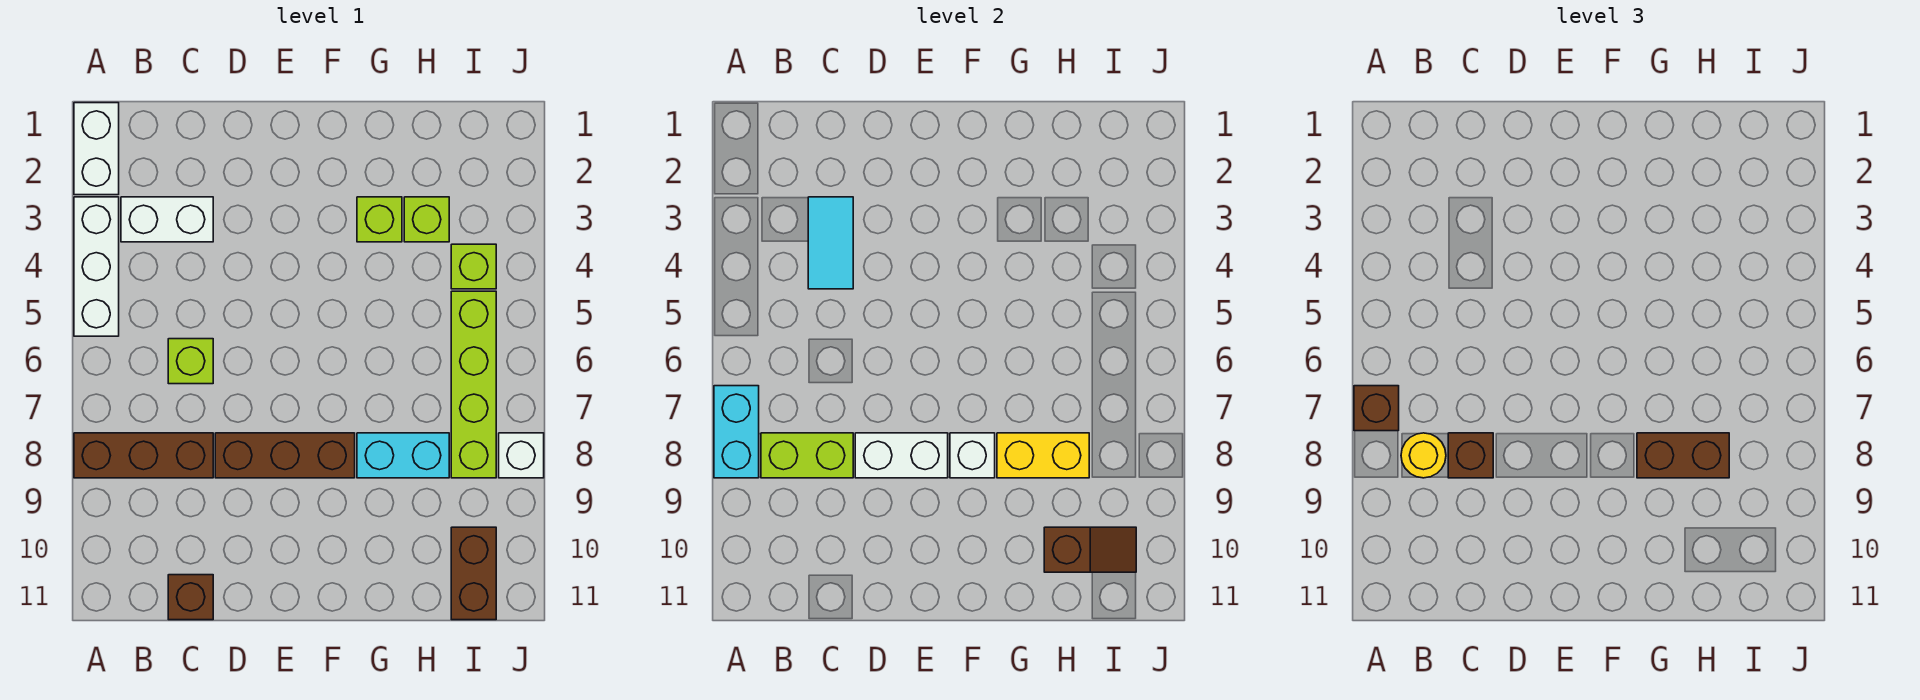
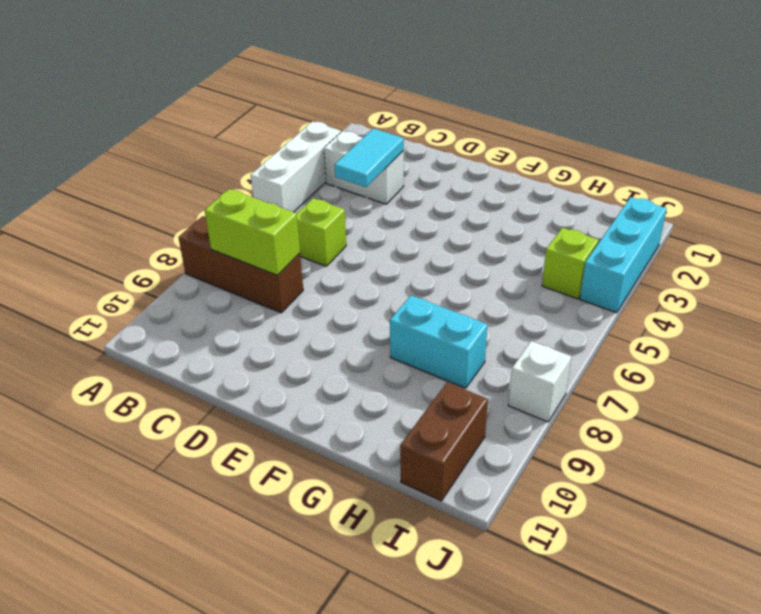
cyan 1x3 brick [580,197,667,313] -> none
none -> white 1x2 brick [74,103,119,195]
none -> brown 1x1 brick [168,575,213,620]
none -> brown 1x3 brick [215,433,355,478]

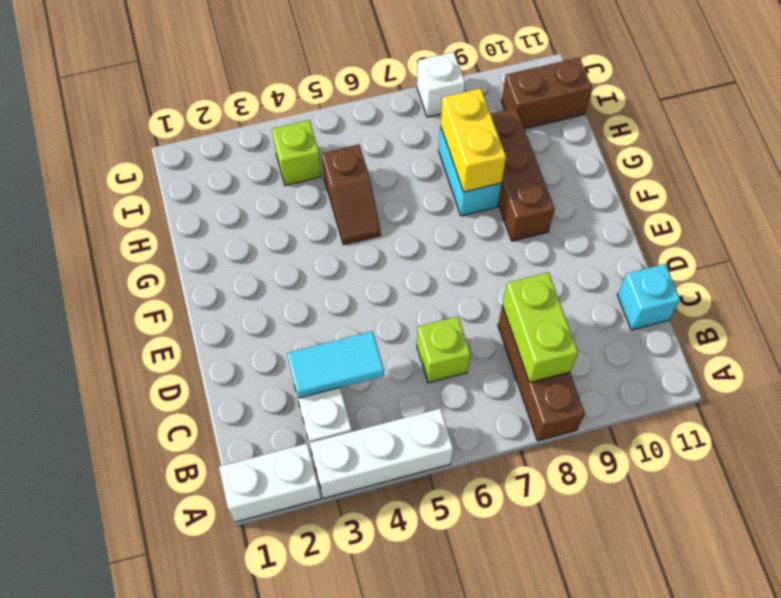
cyan 1x1 brick [618,264,680,330] -> brown 1x1 brick [168,575,213,620]
brown 1x3 brick [490,108,555,241] -> brown 1x3 brick moved to [215,433,355,478]
brown 1x2 slope [321,144,381,245] -> brown 1x2 slope turned to [1044,527,1136,572]
none -> lime 1x1 brick [357,197,402,242]
none -> lime 1x1 brick [404,197,449,242]
none -> lime 1x4 brick [451,291,496,478]

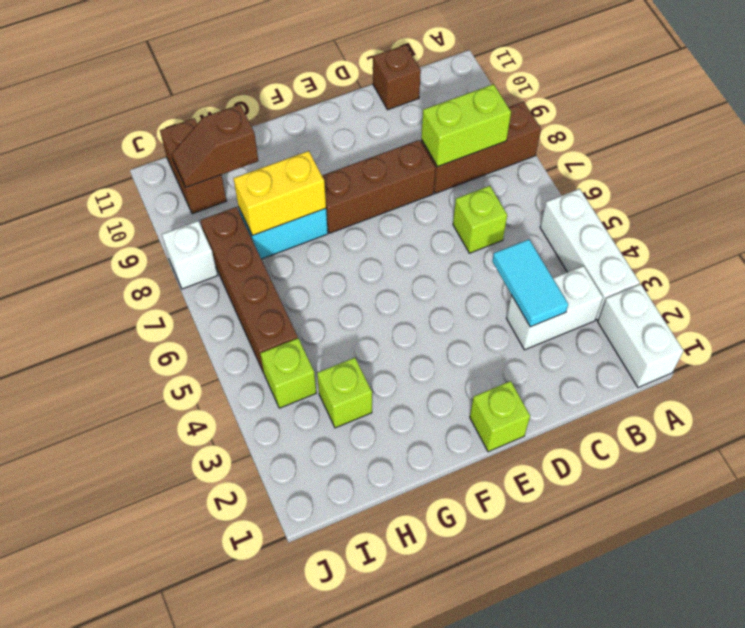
lime 1x1 brick [470,381,530,452] -> lime 1x1 brick moved to [357,197,402,242]
brown 1x4 brick [200,207,298,373] -> lime 1x4 brick [451,291,496,478]
none -> cyan 1x2 brick [714,386,759,478]
none -> white 1x2 brick [855,433,948,478]
none -> white 1x1 brick [950,433,995,478]

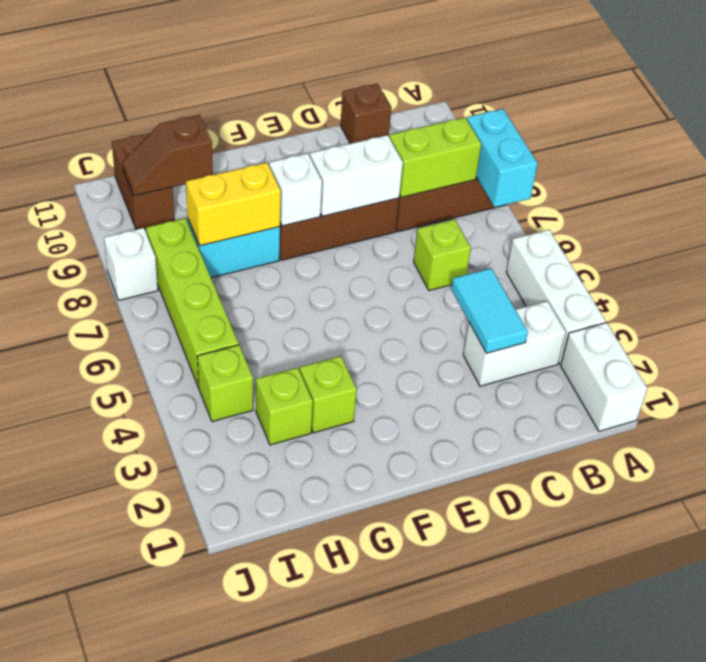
none -> brown 1x1 brick [1354,386,1399,431]
none -> yellow 1x1 round brick [1401,433,1446,478]
none -> brown 1x1 brick [1448,433,1493,478]

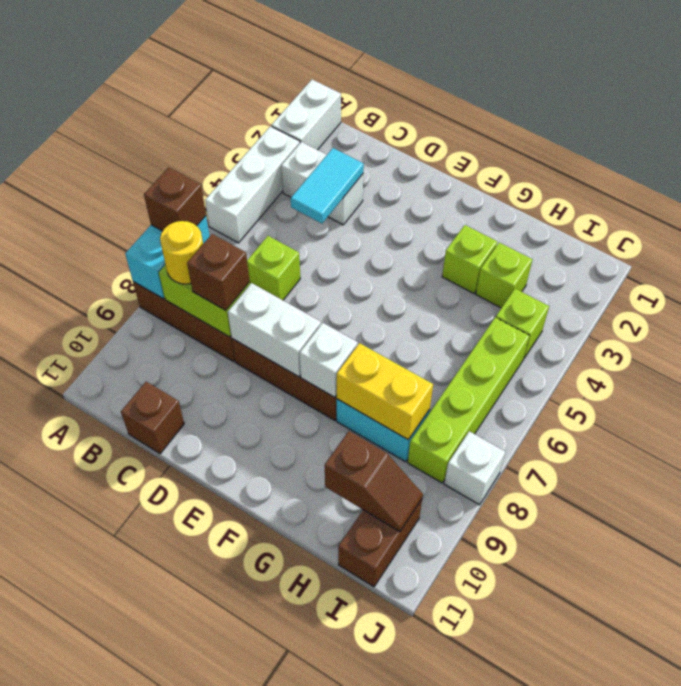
none -> brown 1x2 brick [1637,433,1729,478]

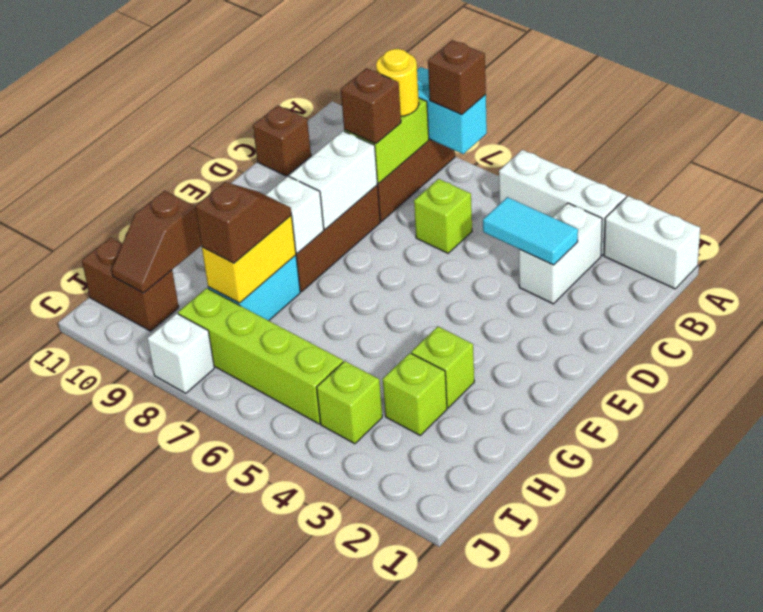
brown 1x2 slope [195,182,291,263] -> brown 1x2 brick [1637,433,1729,478]

